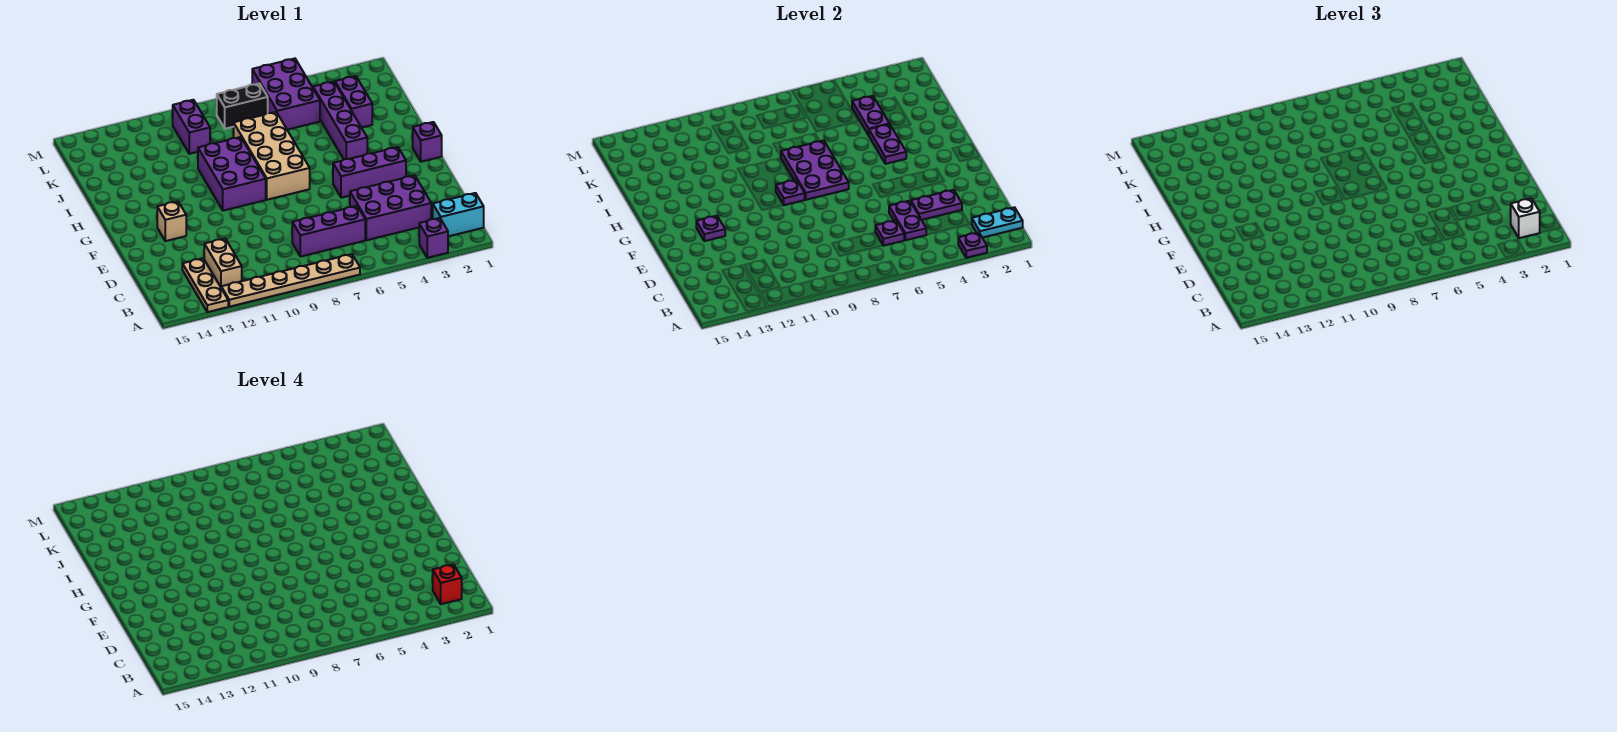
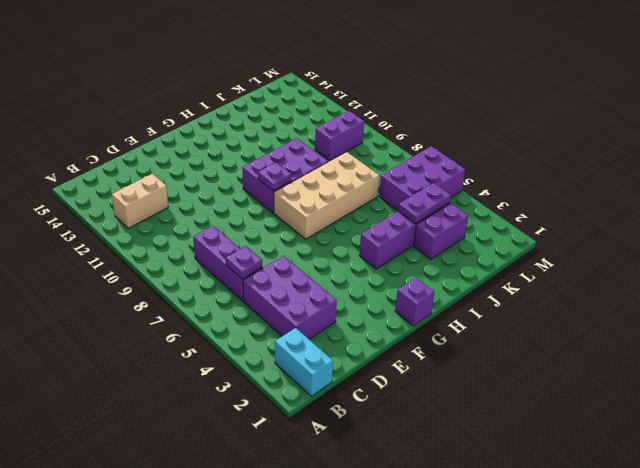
none -> purple 1x1 brick [419,218,448,258]
none -> tan 1x6 plate [221,254,360,307]
none -> tan 1x3 plate [182,258,228,312]

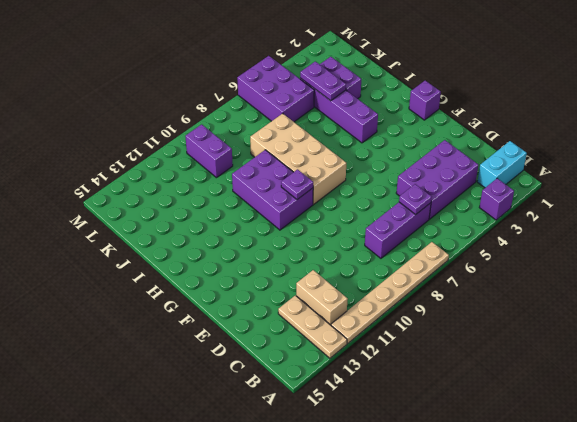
none -> purple 1x3 brick [333,147,406,198]
none -> tan 1x1 brick [157,201,186,241]
none -> black 1x2 brick [217,84,268,129]

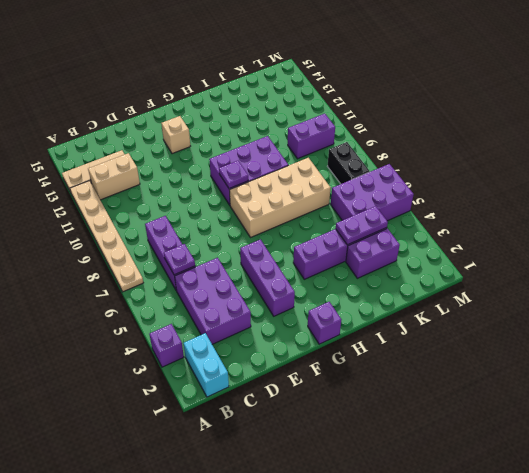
none -> purple 1x1 plate [958,232,987,258]
none -> cyan 1x2 plate [972,207,1023,238]
none -> purple 1x2 plate [889,201,926,240]

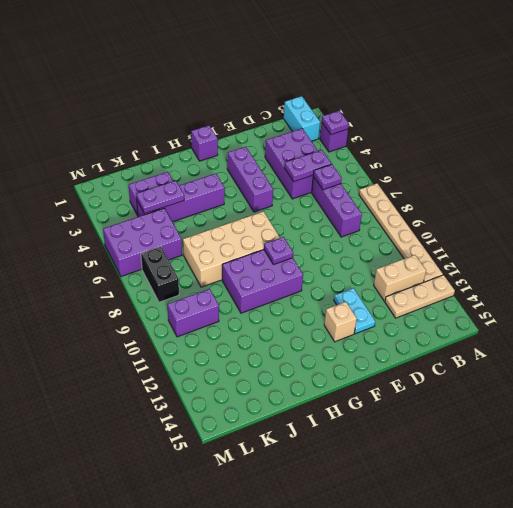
cyan 1x2 plate [334,288,375,334] -> cyan 1x2 plate moved to [972,207,1023,238]
none -> purple 1x2 plate [911,190,962,220]
none -> purple 1x1 plate [696,216,725,241]
none -> purple 2x3 plate [781,140,849,200]

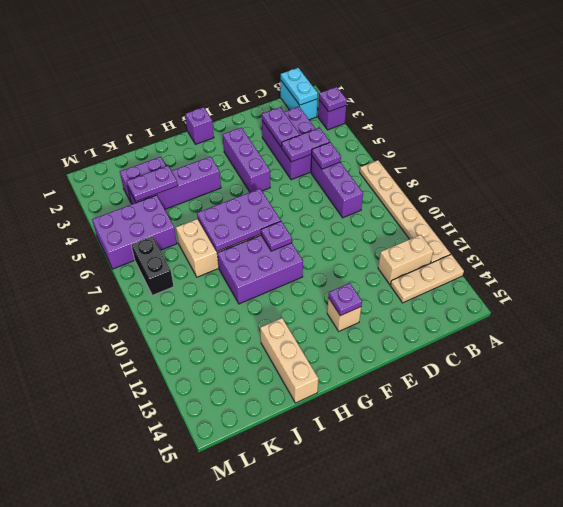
tan 1x3 brick [260,318,319,403] -> none
none -> purple 1x2 brick [173,100,210,154]
none -> purple 1x2 plate [869,124,906,164]
none -> white 1x1 brick [1511,198,1540,238]

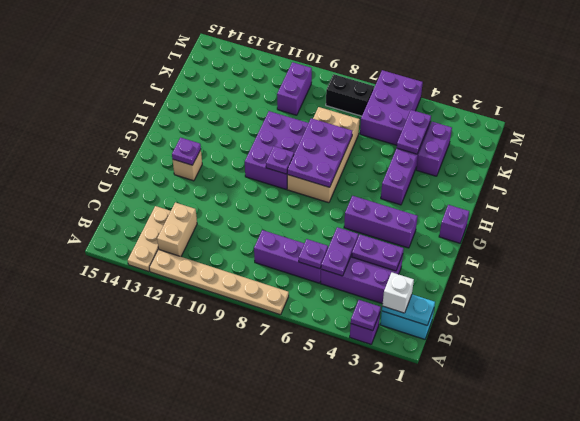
none -> purple 1x2 plate [869,124,906,164]
none -> red 1x1 brick [433,564,462,604]

